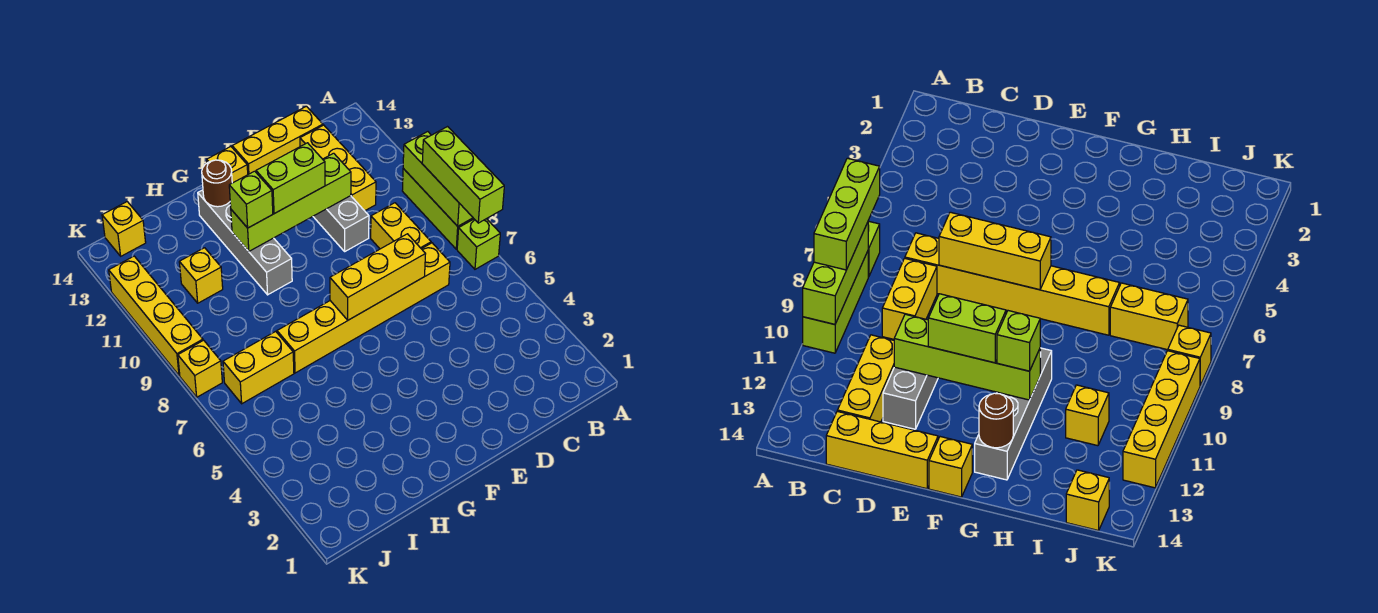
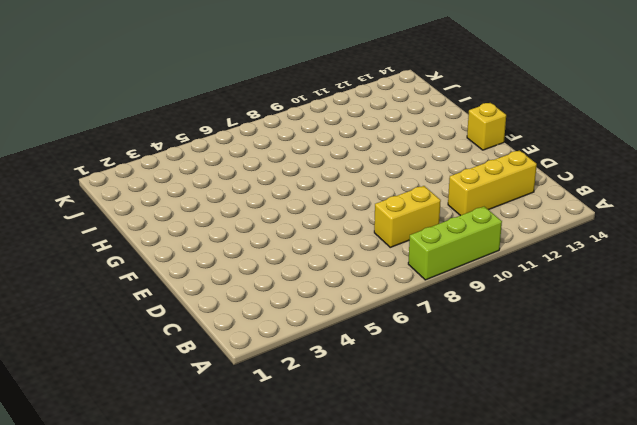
none -> lime 1x1 brick [457,219,500,269]
none -> yellow 1x6 brick [277,243,450,373]
none -> yellow 1x3 brick [232,106,323,174]

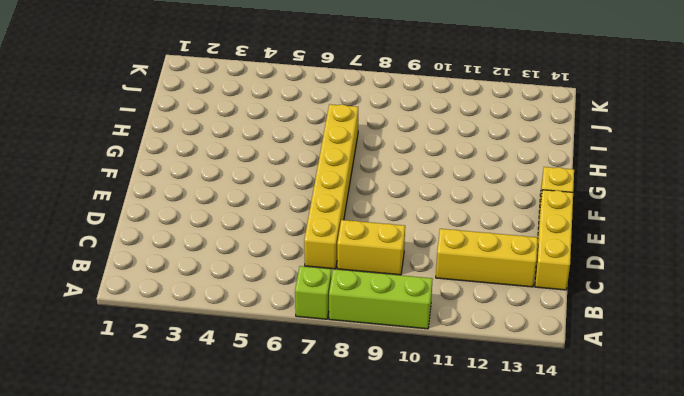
none -> grey 1x3 brick [313,196,369,251]
none -> grey 1x4 brick [198,190,292,295]
none -> yellow 1x2 brick [223,331,294,404]

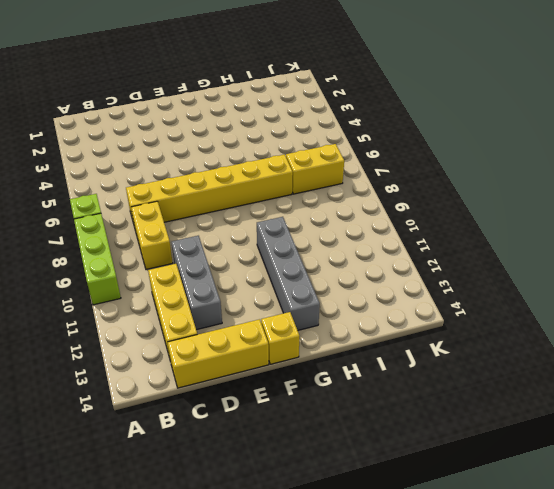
none -> yellow 1x1 brick [179,248,223,303]
none -> yellow 1x1 brick [102,202,146,256]
none -> yellow 1x1 brick [178,340,222,397]

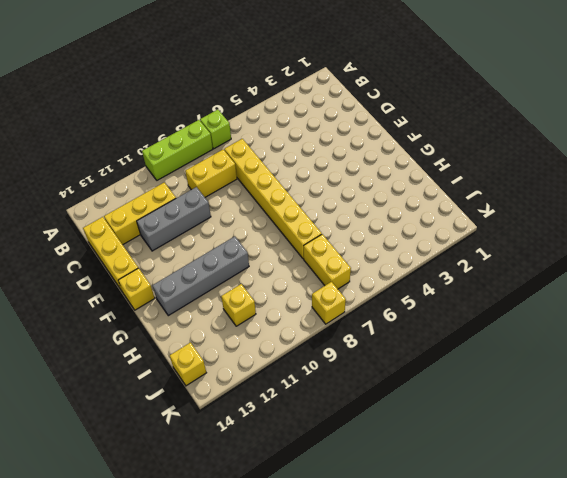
none -> yellow 1x4 brick [109,256,203,376]
none -> lime 1x3 brick [403,132,473,226]
none -> yellow 1x3 brick [330,234,425,320]

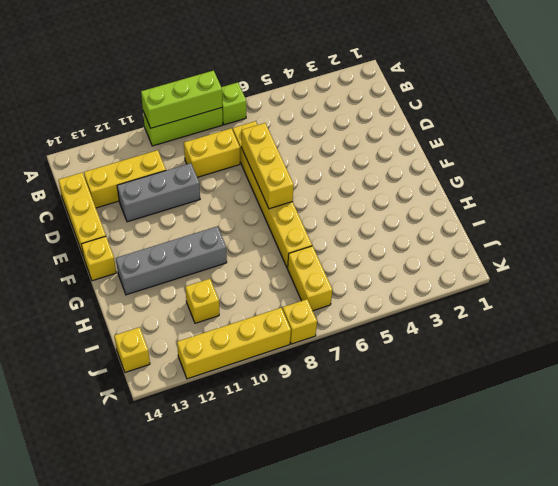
none -> lime 1x4 brick [231,153,351,251]
none -> brown 1x1 round brick [202,160,232,207]
none -> lime 1x3 brick [422,127,504,223]

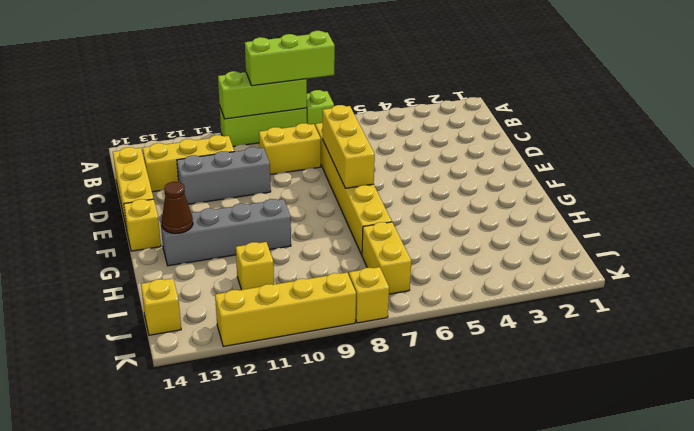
brown 1x1 cone [162,182,193,234] -> brown 1x1 round brick [202,160,232,207]
none -> lime 1x4 brick [231,153,351,251]
none -> lime 1x2 brick [256,143,325,214]
none -> lime 1x1 brick [229,171,273,228]

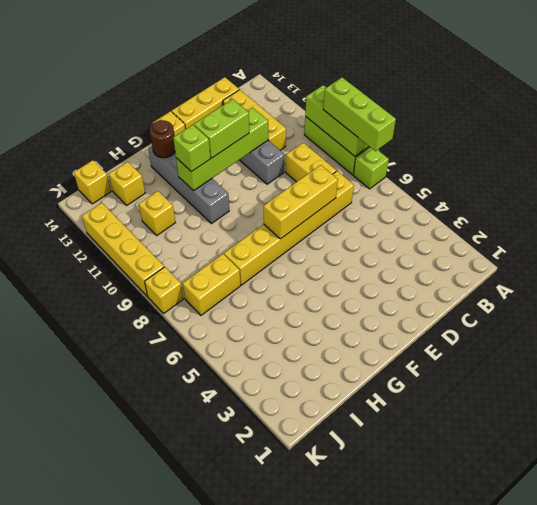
yellow 1x1 brick [109,162,145,205] -> none

